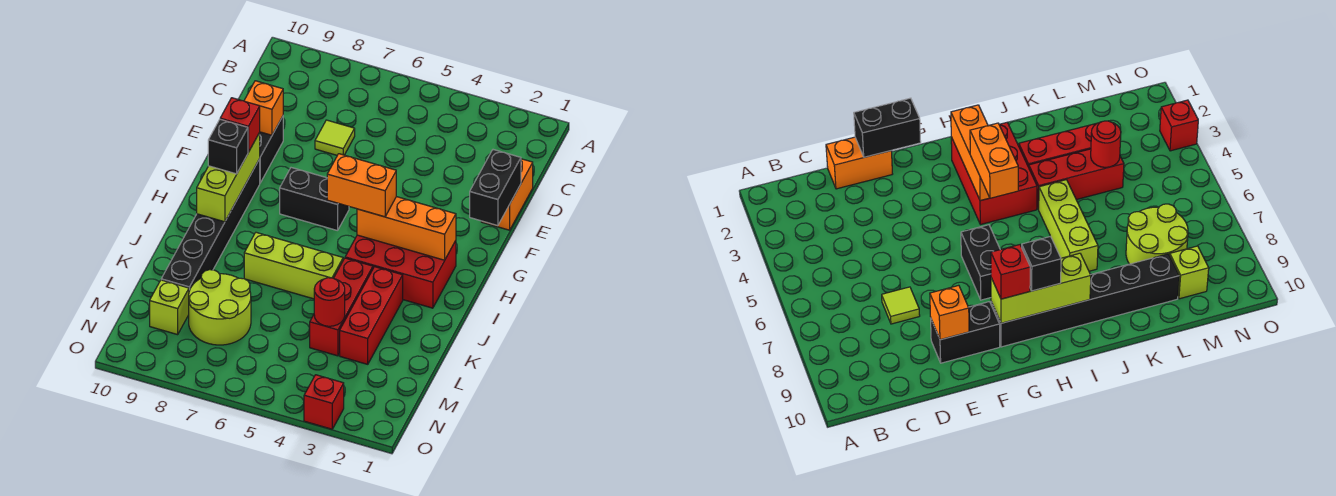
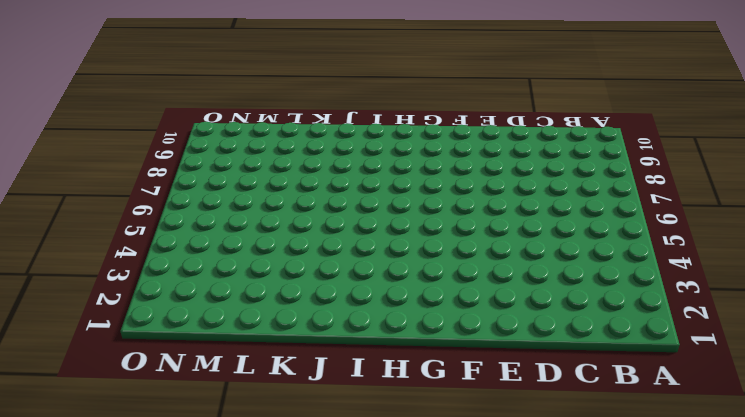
none -> orange 1x2 brick [481,159,533,230]
none -> lime 1x1 tile [315,120,355,155]
none -> black 1x2 brick [260,116,283,183]

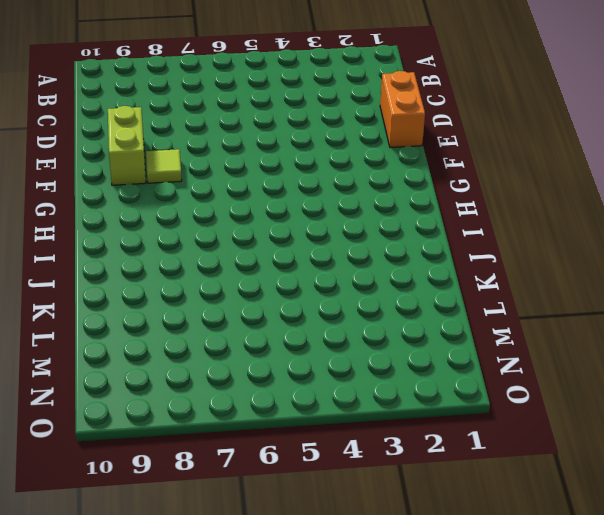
lime 1x2 brick [108,106,146,185] -> black 1x2 brick [260,116,283,183]
lime 1x1 tile [146,149,182,183] -> lime 1x1 tile moved to [315,120,355,155]
none -> black 1x2 brick [280,168,349,231]
none -> black 1x6 brick [161,159,260,291]
none -> red 2x3 brick [345,235,456,308]

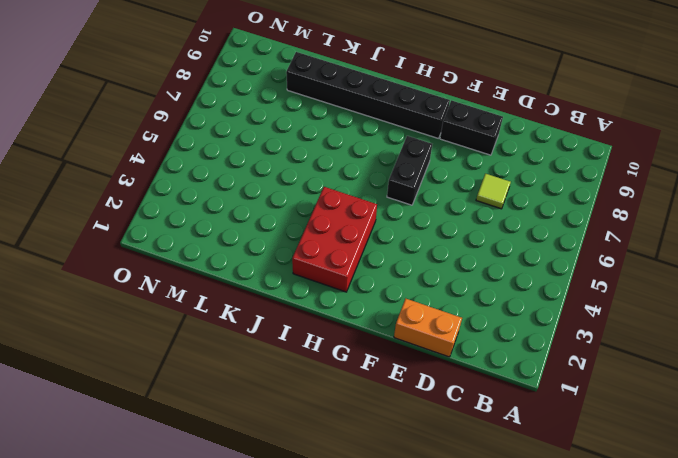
none -> red 1x3 brick [340,267,403,364]
none -> red 1x3 brick [310,258,373,356]
none -> lime 1x3 brick [244,232,343,299]

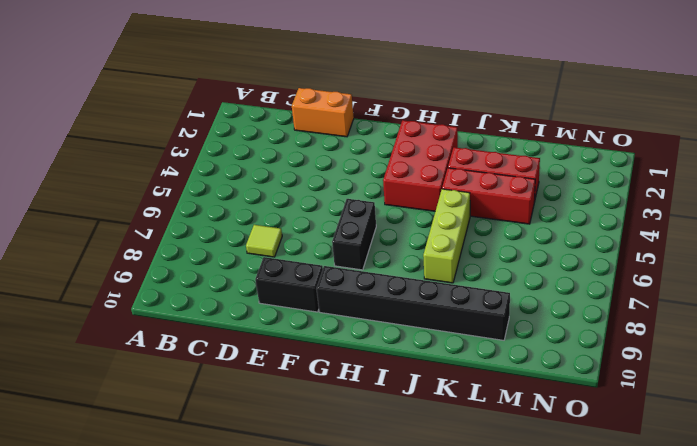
none -> lime 2x2 round brick [189,270,251,345]
none -> lime 1x1 brick [150,280,189,335]
none -> red 1x1 brick [304,375,344,429]

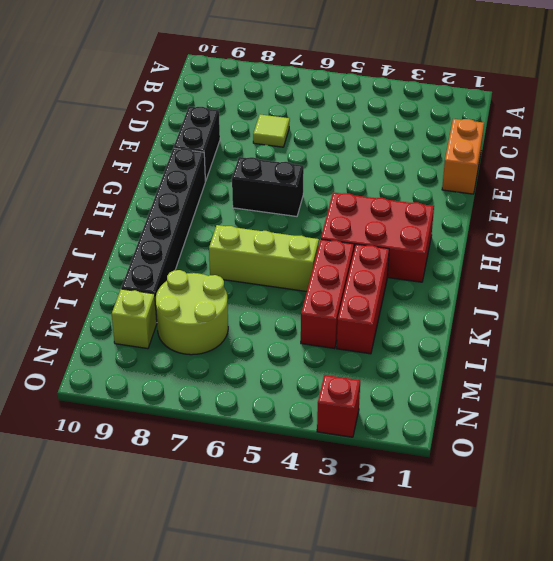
none -> black 1x2 brick [470,150,521,226]
none -> orange 1x1 brick [244,81,283,135]
none -> lime 1x3 brick [197,133,260,222]

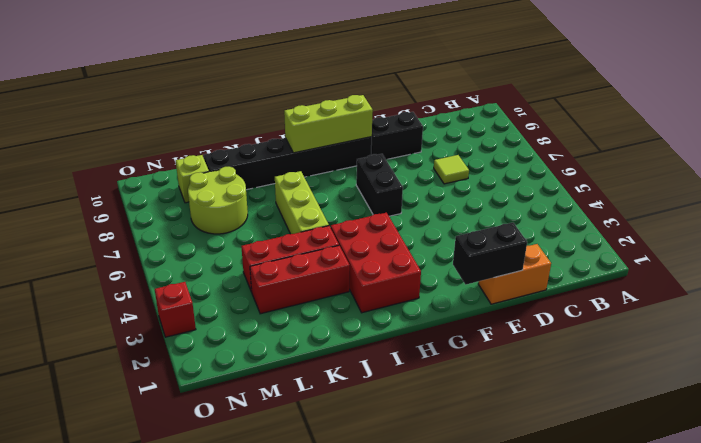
none -> orange 1x1 brick [244,81,283,135]
none -> orange 1x3 brick [357,197,456,260]
none -> red 1x1 round brick [314,278,345,326]

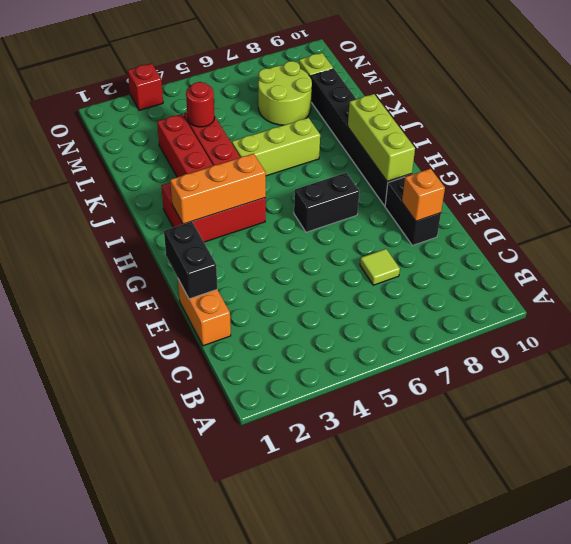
none -> red 1x1 brick [220,98,260,152]
none -> orange 1x2 brick [327,154,396,217]
none -> black 1x1 brick [208,119,248,174]

